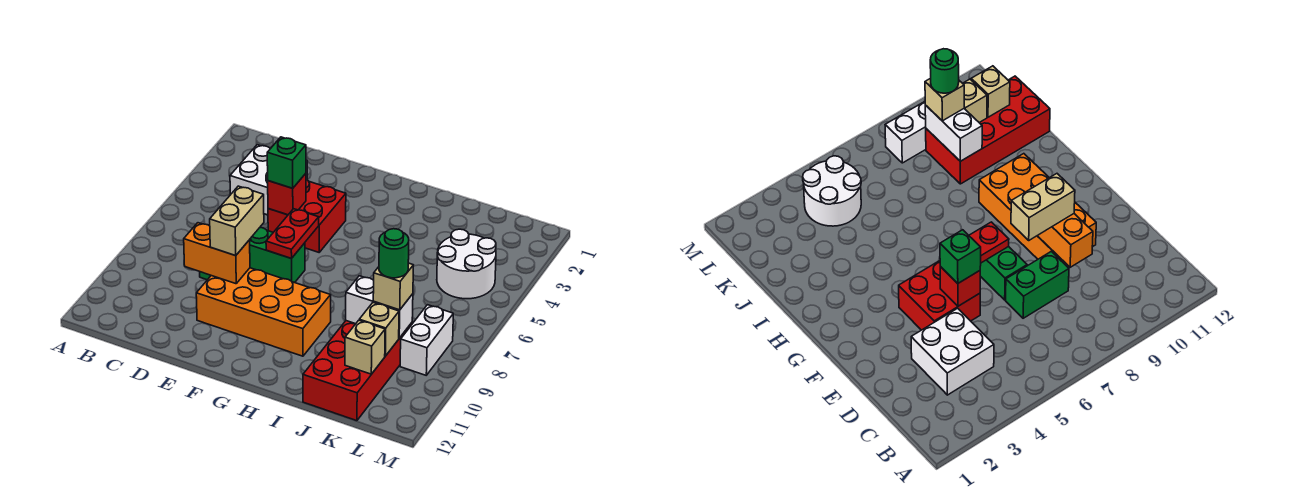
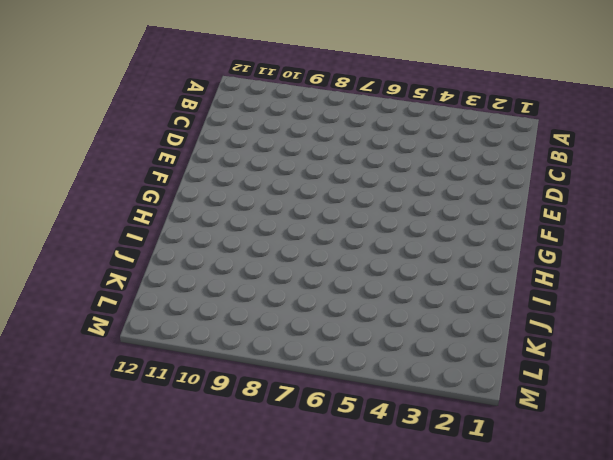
none -> white 2x2 brick [230,145,307,215]
none -> green 1x2 brick [1006,251,1069,318]
none -> red 2x2 brick [268,180,346,252]

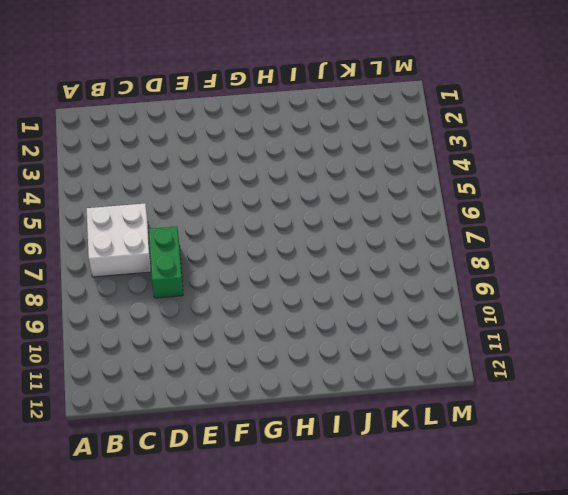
white 2x2 brick [87,204,151,277] -> white 2x2 brick moved to [230,145,307,215]
none -> red 2x2 brick [268,180,346,252]
none -> green 1x2 brick [250,228,305,283]
none -> orange 2x4 brick [196,268,331,356]

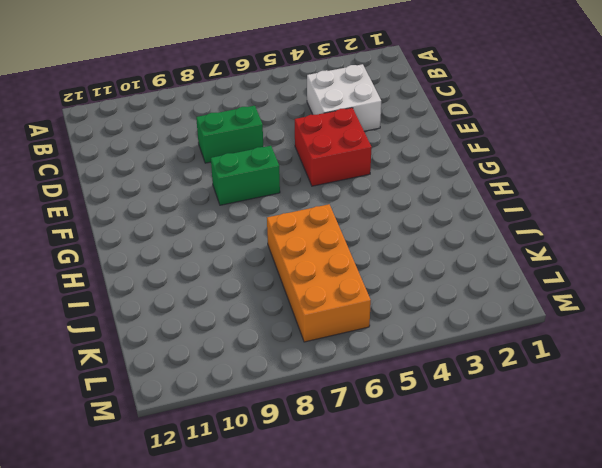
green 1x2 brick [211,146,280,205] -> green 1x2 brick turned to [250,228,305,283]
orange 2x4 brick [267,204,371,342] -> orange 2x4 brick moved to [196,268,331,356]
none -> red 2x4 brick [303,321,412,421]
none -> white 2x2 round brick [437,229,496,299]
none -> white 1x2 brick [400,305,453,375]

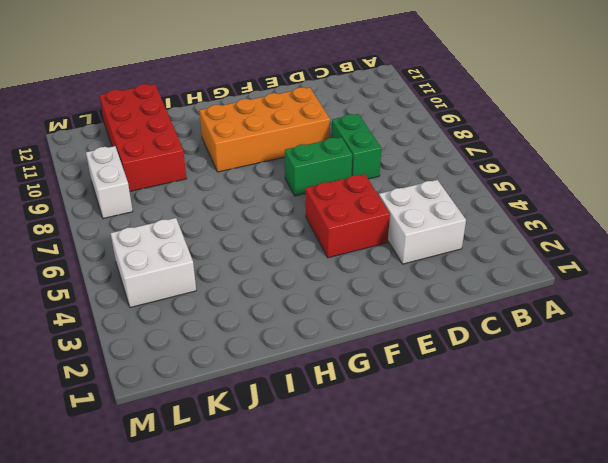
white 2x2 brick [111,218,196,308] -> white 2x2 round brick [437,229,496,299]
none -> orange 1x2 brick [184,223,250,284]
none -> red 1x1 brick [268,174,306,215]
none -> red 1x2 plate [266,209,319,259]

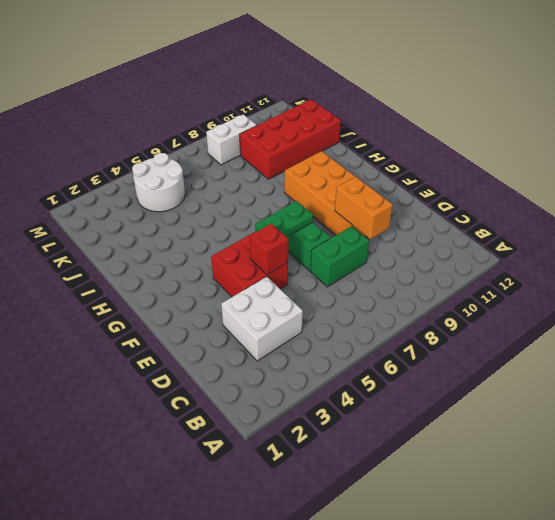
green 1x2 plate [255,201,313,237] -> red 1x2 plate [266,209,319,259]
none -> white 1x2 brick [346,276,413,338]
none -> tan 1x1 brick [359,303,399,356]
none -> tan 1x1 brick [345,320,385,374]

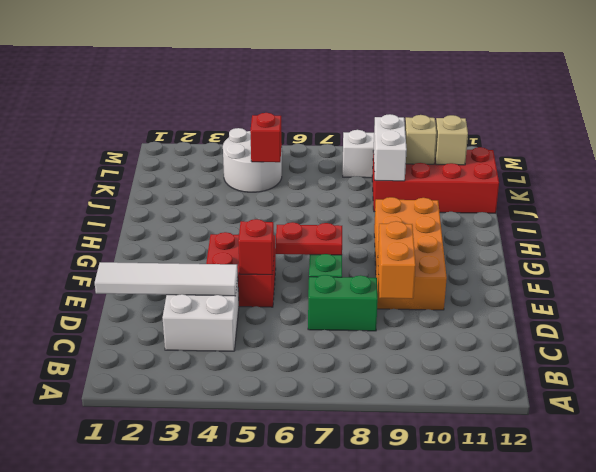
white 1x4 tile [95,262,238,296] -> none
red 1x1 brick [250,113,282,162] -> none
none -> green 1x1 brick [267,137,306,188]
none -> tan 1x2 brick [210,186,264,256]
none -> tan 1x1 brick [373,263,413,310]

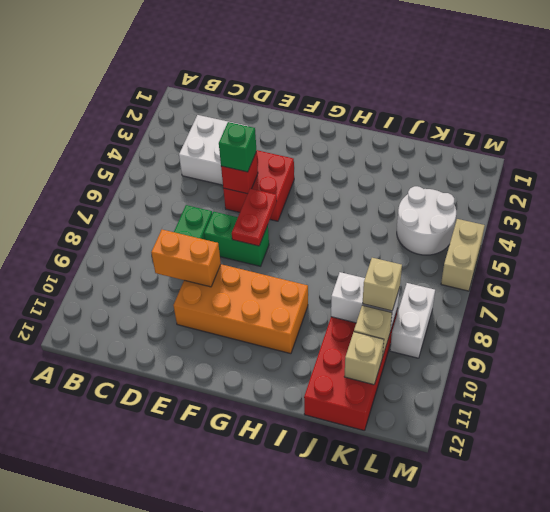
tan 1x2 brick [441,219,485,291] -> tan 1x2 brick moved to [210,186,264,256]
none -> green 1x1 round brick [379,229,409,278]

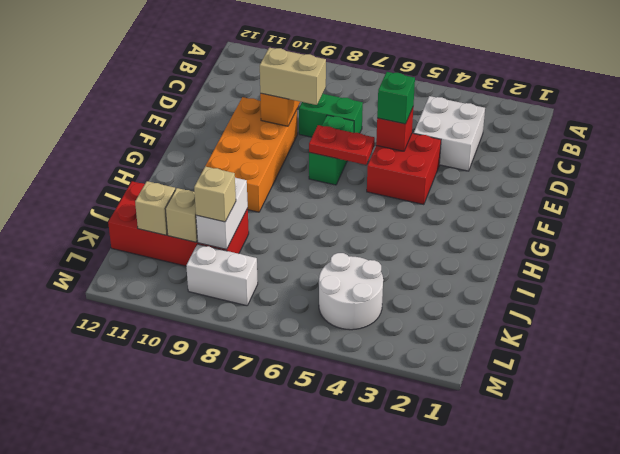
none -> green 1x1 round brick [379,229,409,278]

